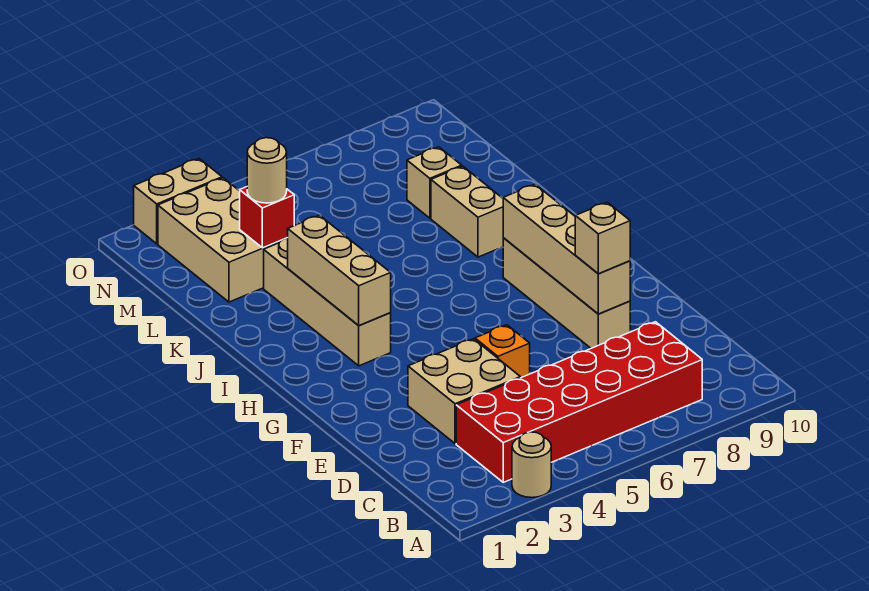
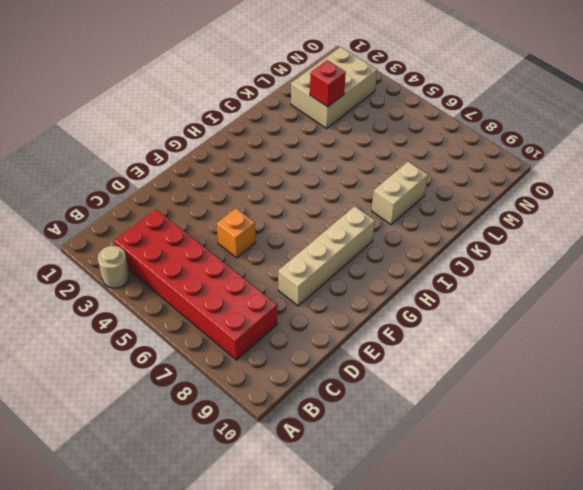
none -> tan 2x2 brick [408,339,520,444]
none -> tan 1x4 brick [264,238,391,366]
none -> tan 1x1 brick [407,147,462,218]

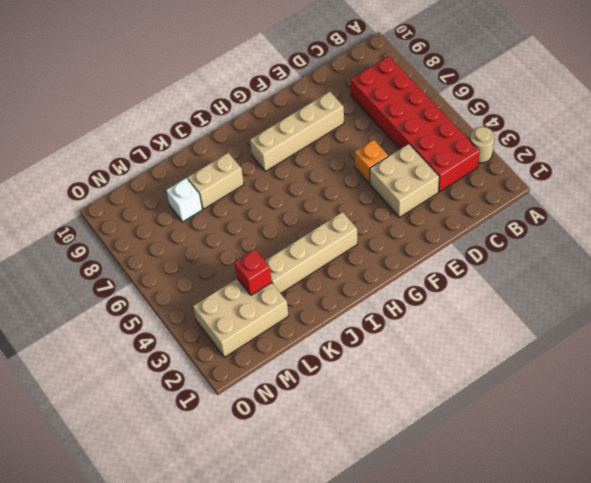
white 1x1 brick [166,178,202,222] -> tan 1x1 brick [407,147,462,218]
none -> tan 1x2 brick [134,159,222,244]
none -> tan 1x4 brick [503,184,630,314]
none -> tan 1x3 brick [288,215,391,326]

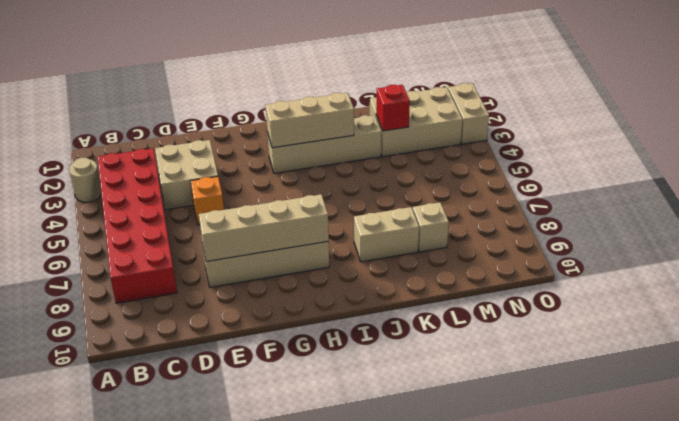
none -> tan 1x1 brick [575,202,630,274]
none -> tan 1x1 round brick [247,138,287,203]

